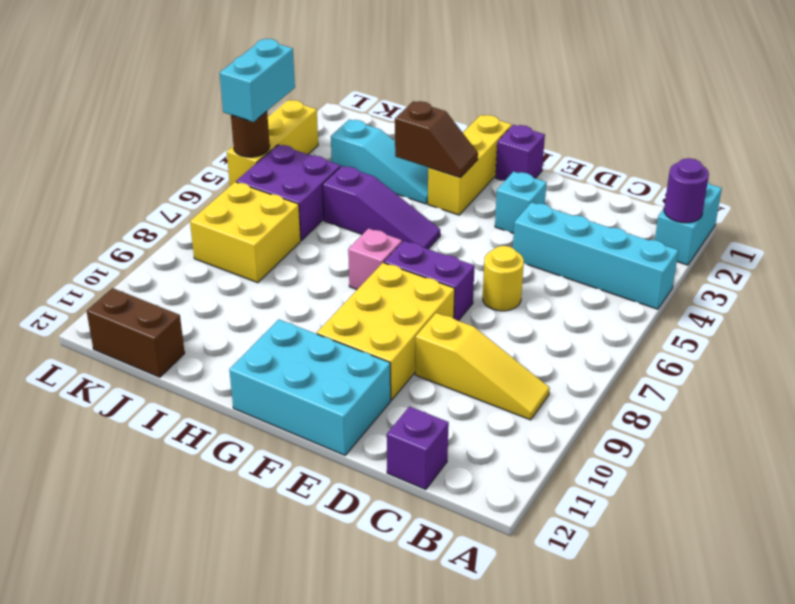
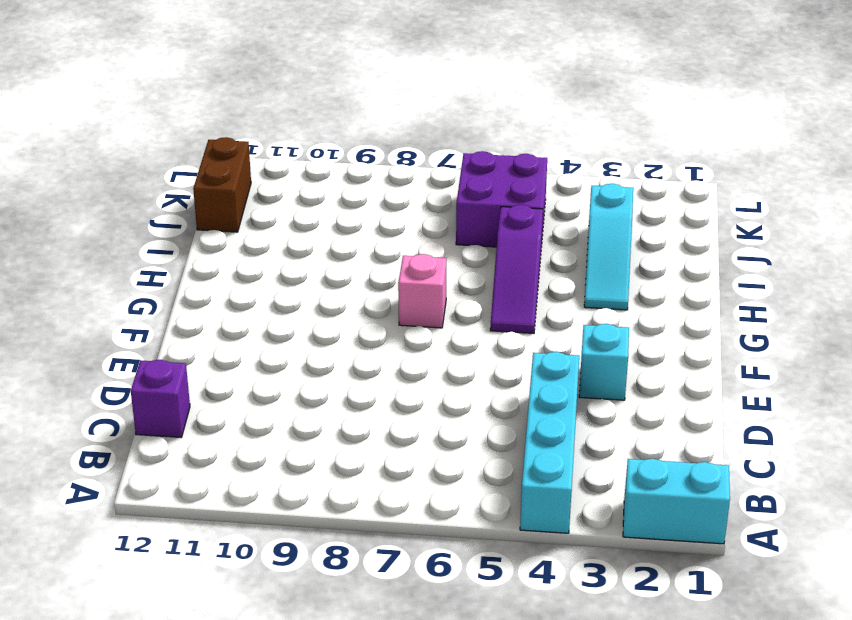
none -> yellow 1x3 slope [415,313,550,420]
none -> yellow 1x1 round brick [483,246,524,311]
none -> purple 1x2 brick [384,241,474,321]

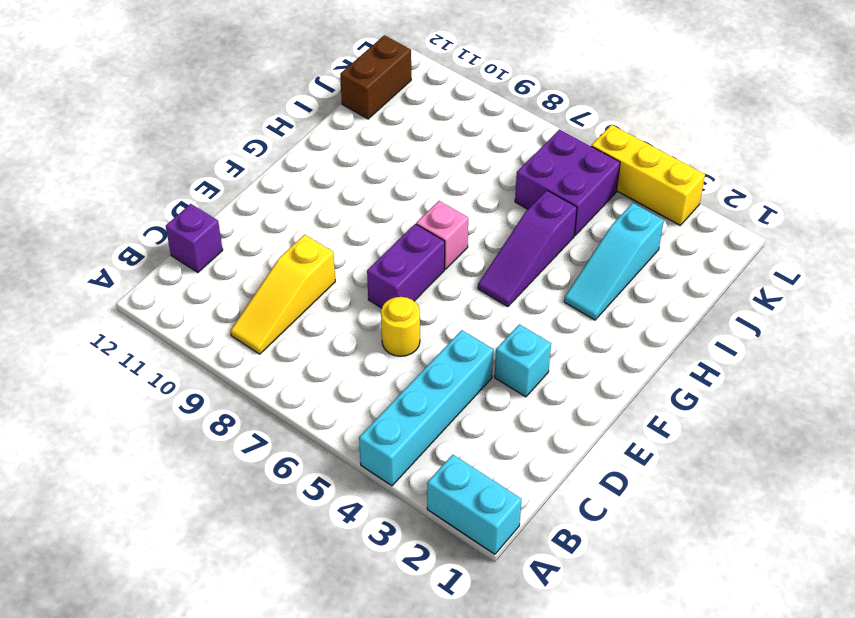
none -> yellow 2x3 brick [317,263,455,400]
none -> cyan 2x3 brick [229,319,391,455]
none -> purple 1x1 brick [495,125,545,181]

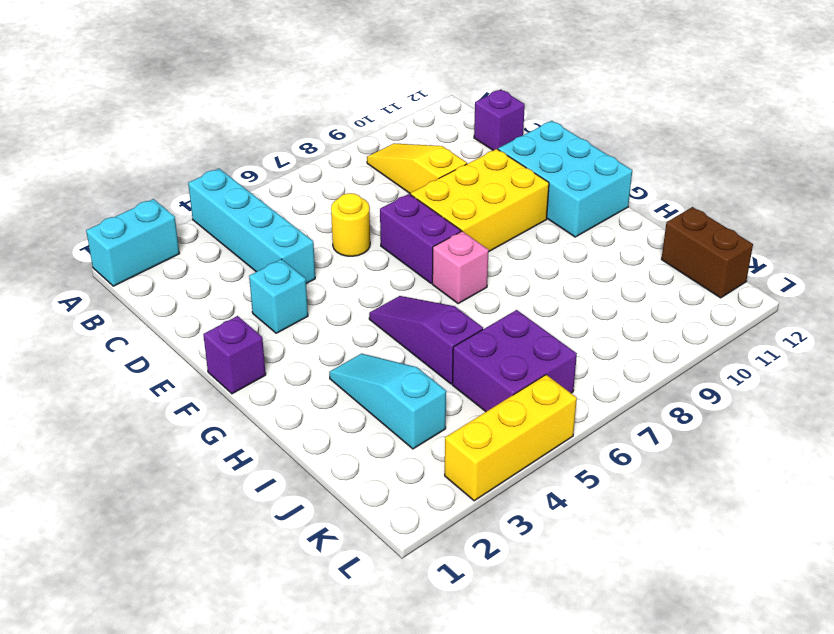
none -> yellow 1x3 brick [428,115,512,215]
none -> yellow 2x2 brick [190,182,301,283]
none -> purple 1x1 round brick [664,158,709,223]

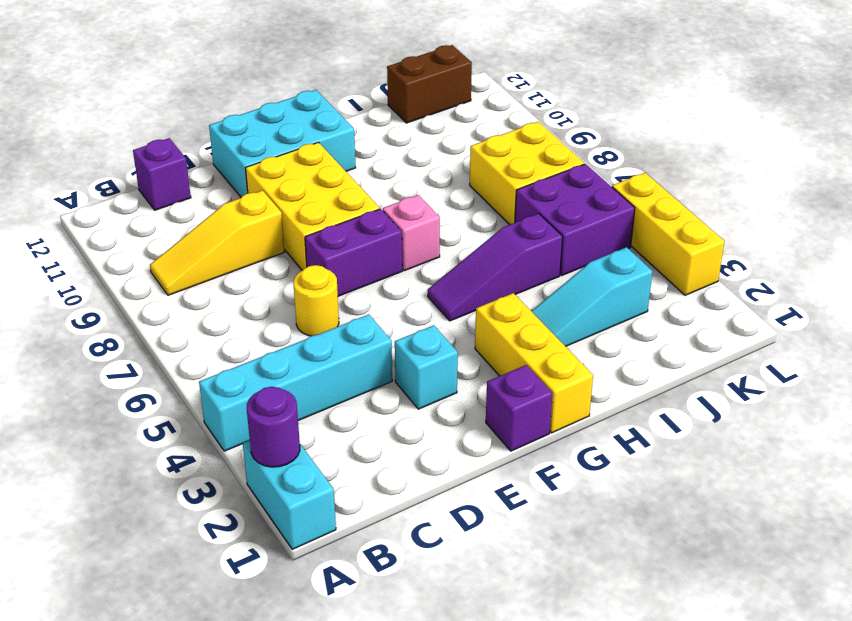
none -> brown 1x2 slope [395,101,478,178]
none -> brown 1x1 round brick [231,111,270,157]
none -> cyan 1x2 brick [220,39,295,122]

